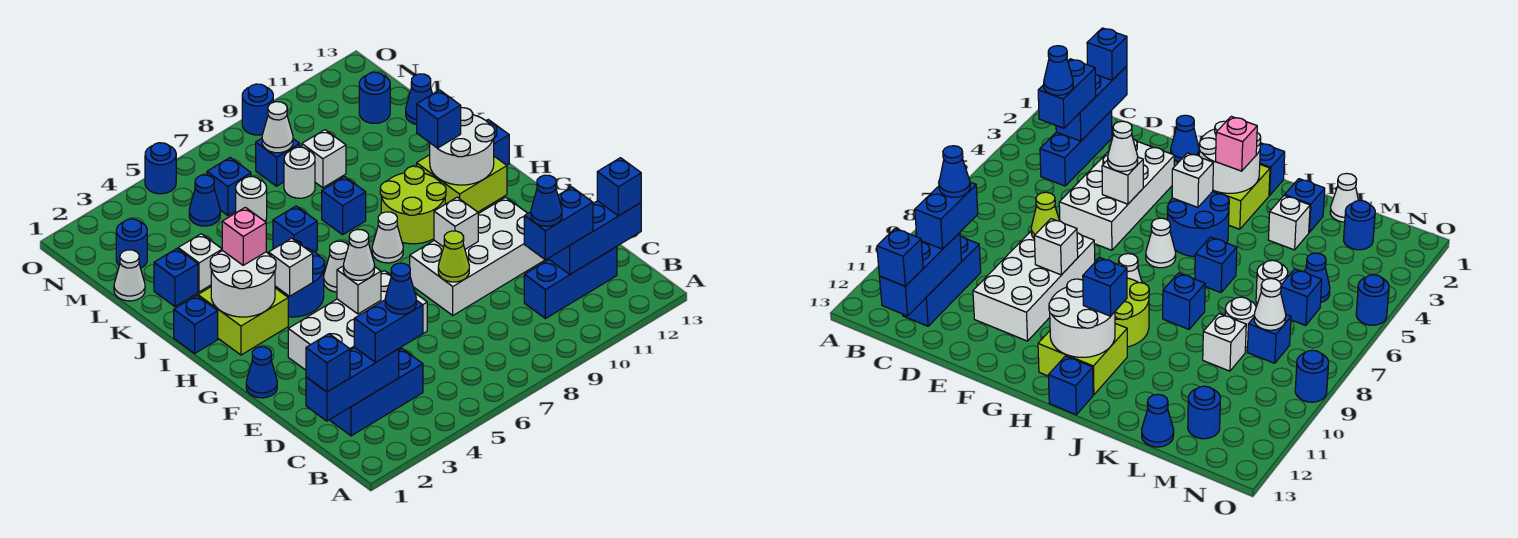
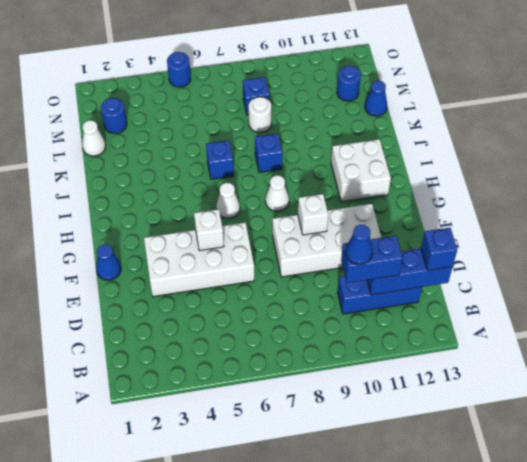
white 2x2 brick [331,139,391,202] -> lime 2x2 brick [417,155,507,212]
none -> blue 1x3 brick [330,349,423,436]
none -> lime 2x2 brick [198,287,288,355]
none -> blue 2x2 round brick [268,240,325,317]
none -> lime 2x2 round brick [380,166,446,244]

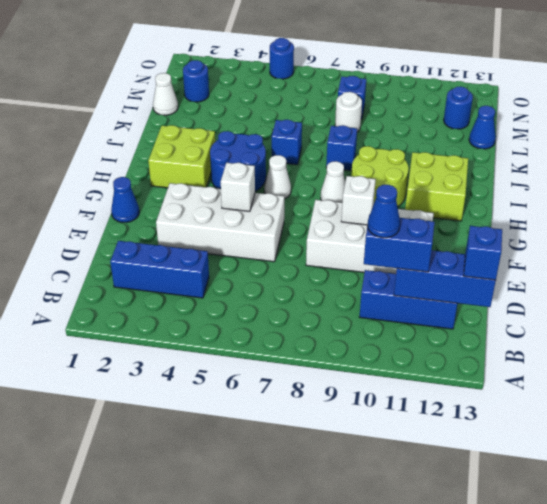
none -> blue 1x1 brick [174,295,218,353]
none -> blue 1x1 brick [486,120,509,165]
none -> blue 1x1 brick [154,249,198,306]
none -> white 1x1 brick [178,234,222,292]

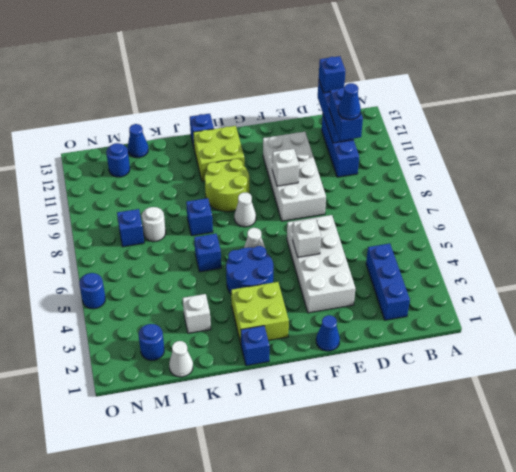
none -> blue 1x1 brick [154,249,198,306]
none -> white 1x1 round brick [236,177,267,221]
none -> white 1x1 brick [302,130,346,188]
none -> blue 1x1 cone [189,175,220,226]

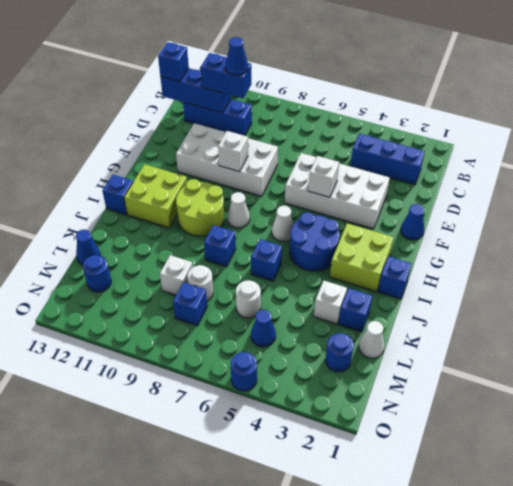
none -> blue 1x1 brick [207,158,251,215]
none -> blue 1x1 round brick [242,84,273,135]
none -> blue 1x3 brick [306,348,399,421]
none -> lime 1x1 cone [438,231,469,282]

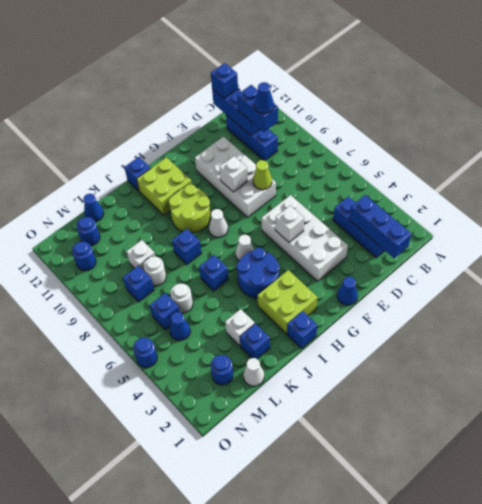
blue 1x1 round brick [72,242,96,271] -> blue 1x1 round brick moved to [242,84,273,135]
none -> white 2x2 round brick [210,250,276,317]
none -> white 1x1 brick [269,238,313,296]
none -> white 2x2 round brick [430,108,495,185]
none -> white 1x1 cone [262,102,293,153]

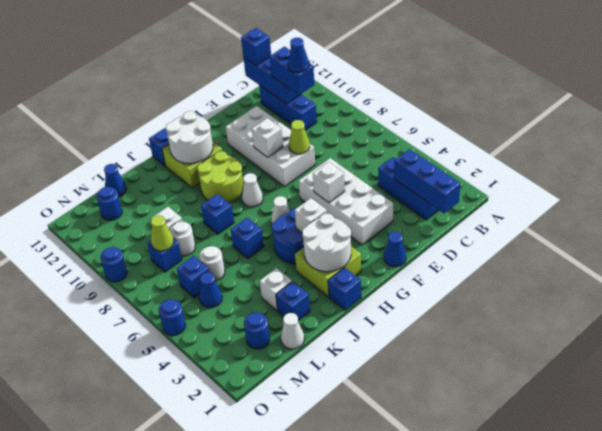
lime 1x1 cone [151,216,174,251] -> white 1x1 cone [262,102,293,153]
none -> blue 1x1 brick [306,334,350,392]
none -> blue 1x2 brick [354,300,423,362]
none -> white 1x1 cone [343,229,375,280]
none -> pink 1x1 brick [222,207,266,265]

